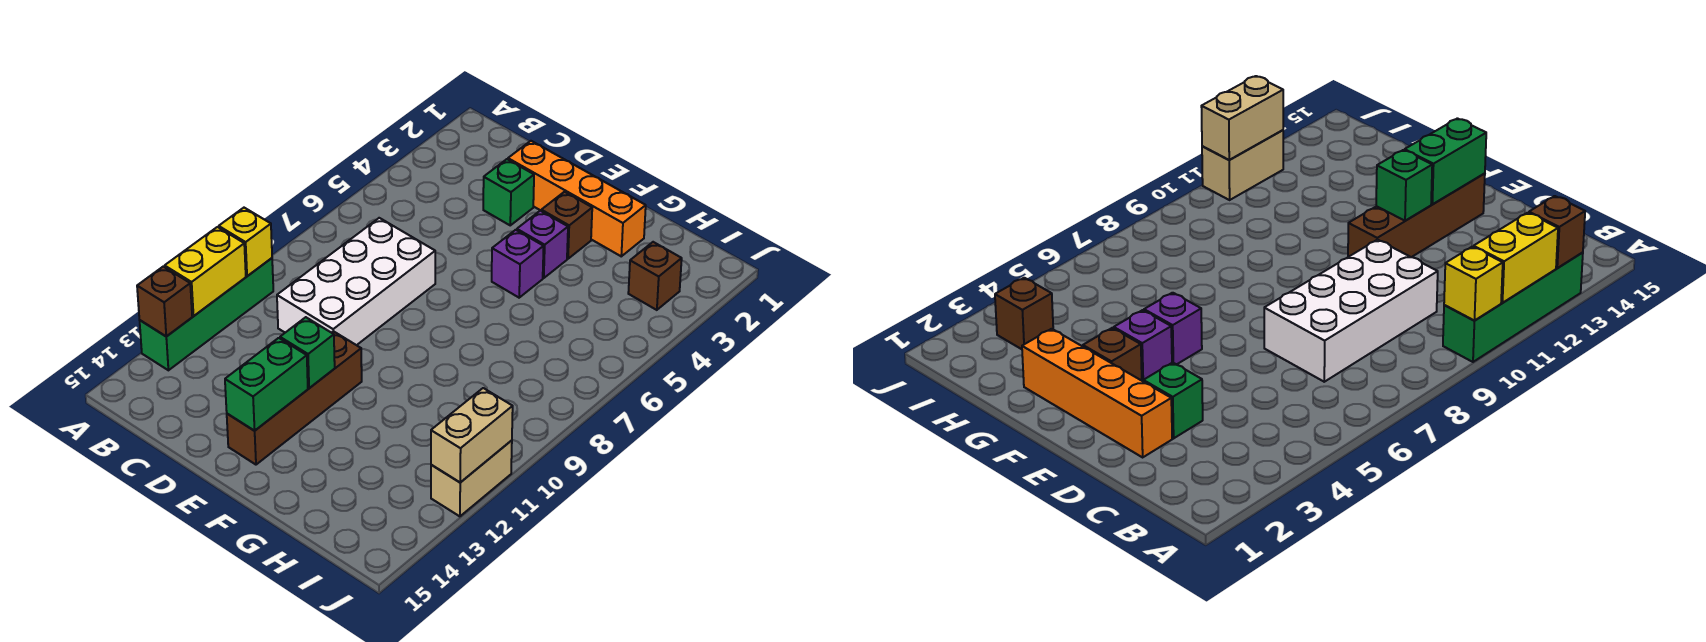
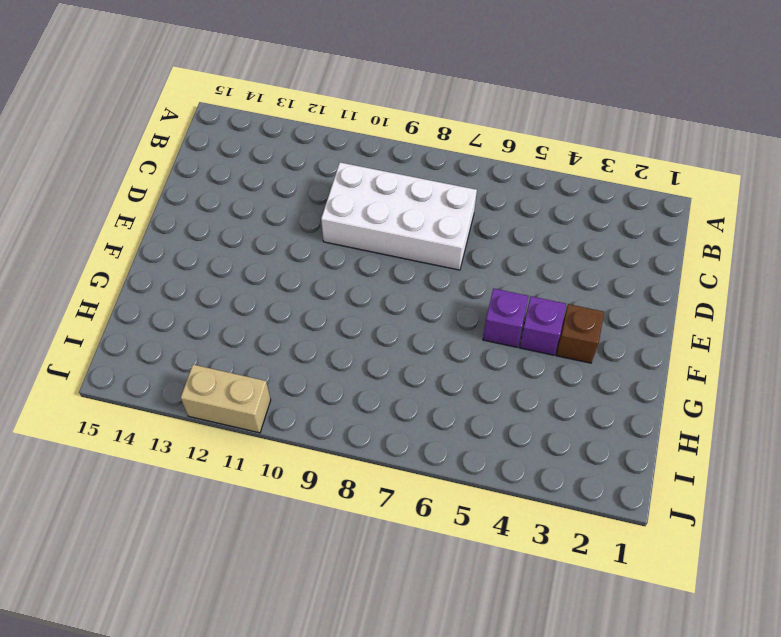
none -> green 1x4 brick [140,258,273,370]
none -> orange 1x4 brick [508,141,646,256]
none -> green 1x1 brick [483,159,534,225]

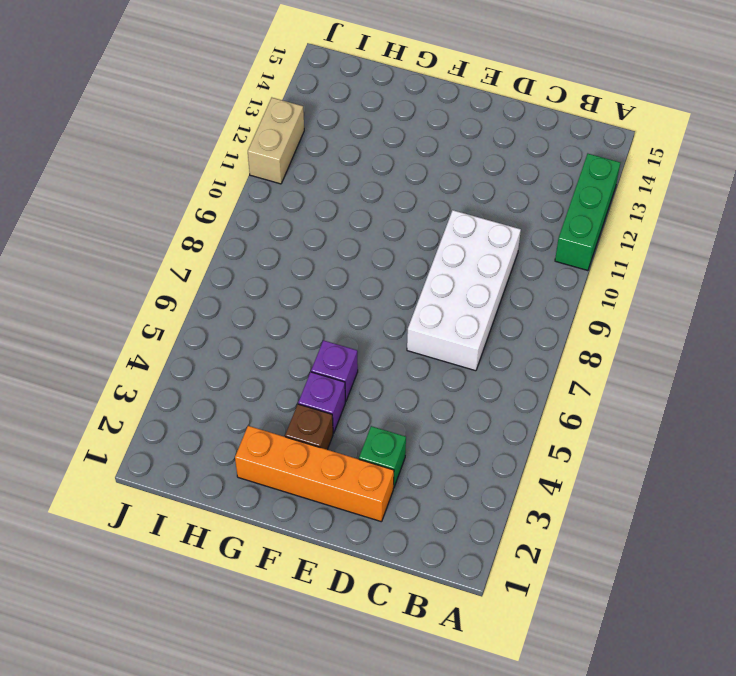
green 1x3 brick [555,154,620,271] -> green 1x4 brick [140,258,273,370]
none -> brown 1x4 brick [227,331,362,465]
none -> brown 1x1 brick [628,242,682,310]
none -> yellow 1x1 brick [219,208,272,276]

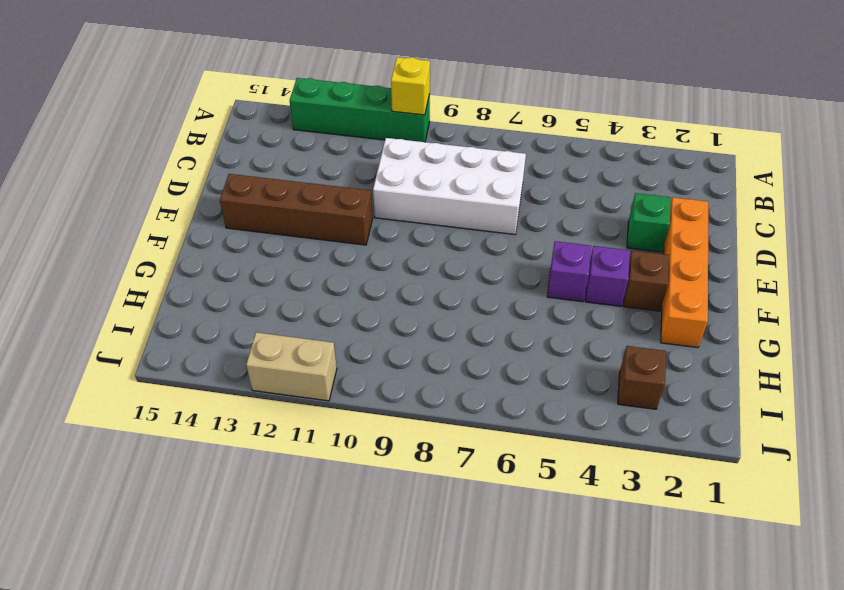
none -> yellow 1x2 brick [165,227,246,316]
none -> brown 1x1 brick [137,267,192,336]
none -> green 1x1 brick [280,317,335,388]

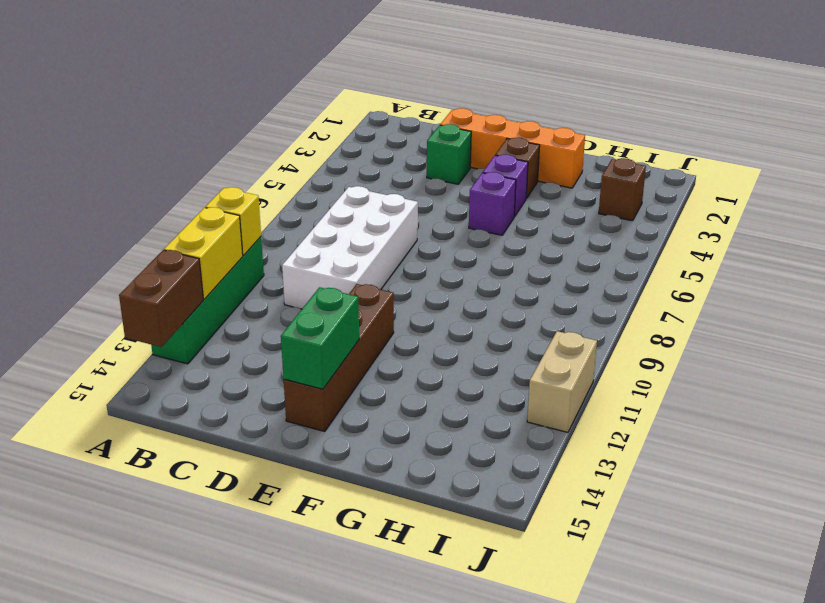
brown 1x2 brick [119,250,203,347] -> brown 1x1 brick [137,267,192,336]
none -> green 1x1 brick [280,317,335,388]
none -> tan 1x2 brick [431,388,513,482]

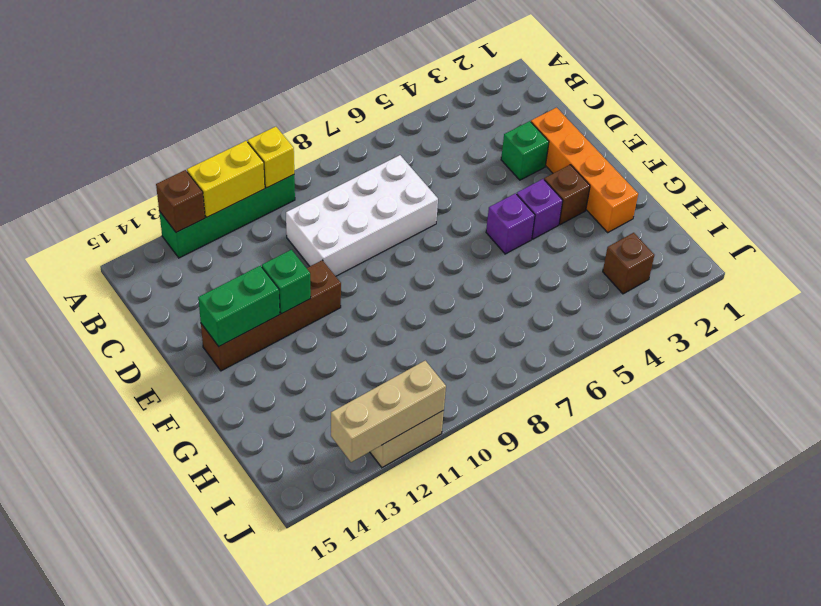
tan 1x3 brick [331,361,446,462] -> tan 1x2 brick [431,388,513,482]

